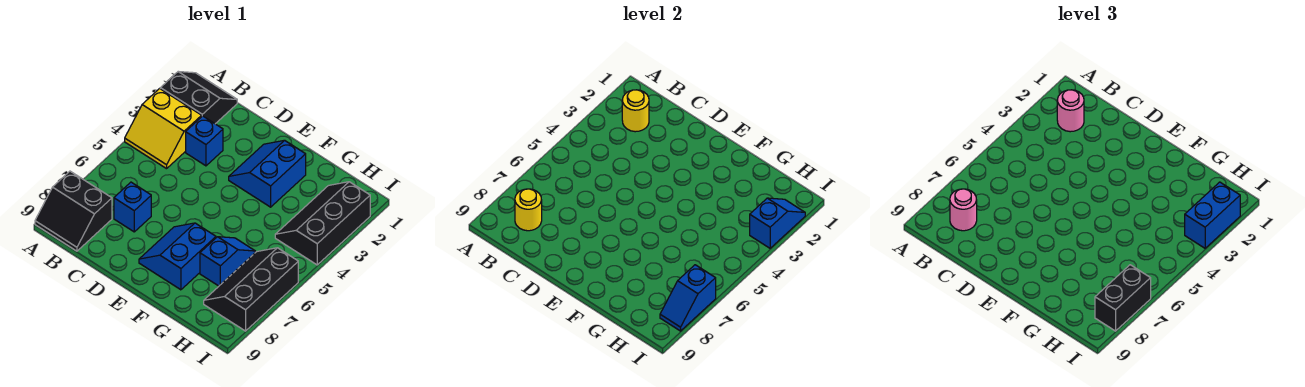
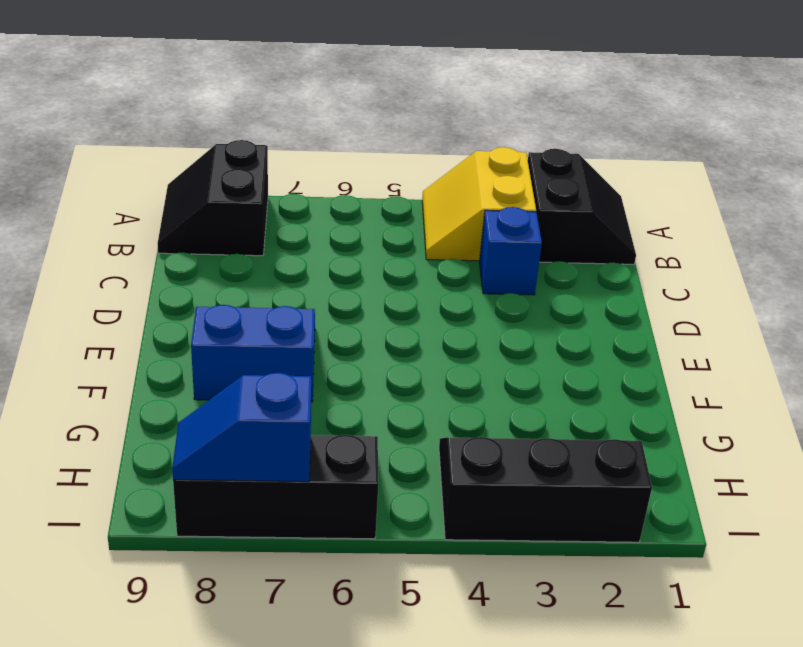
none -> blue 1x1 brick [114,182,151,232]
none -> blue 2x2 slope [229,140,306,207]
none -> blue 1x2 slope [200,237,255,286]

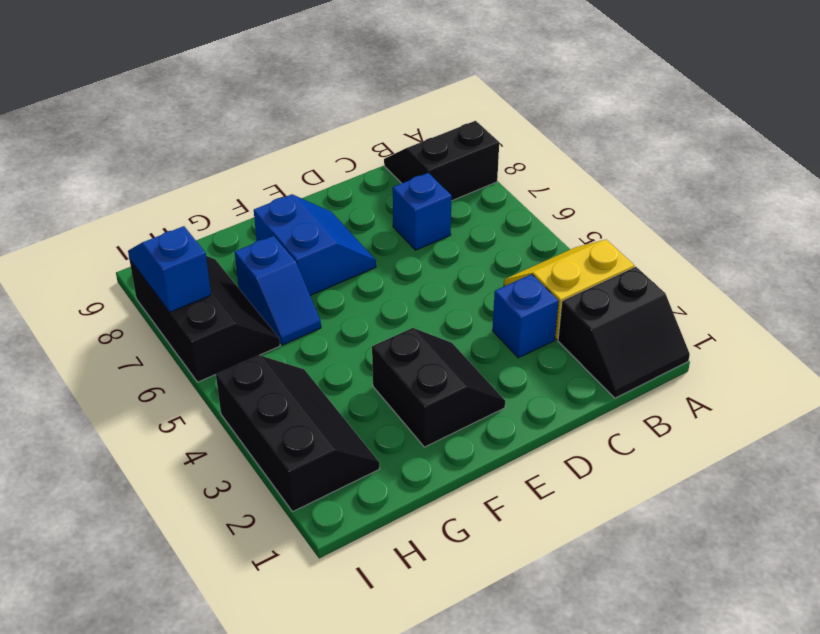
black 2x2 slope [372,328,505,447] -> blue 2x2 slope [229,140,306,207]
none -> yellow 1x1 round brick [622,90,649,132]
none -> yellow 1x1 round brick [515,189,542,231]
none -> blue 1x2 slope [750,198,805,248]

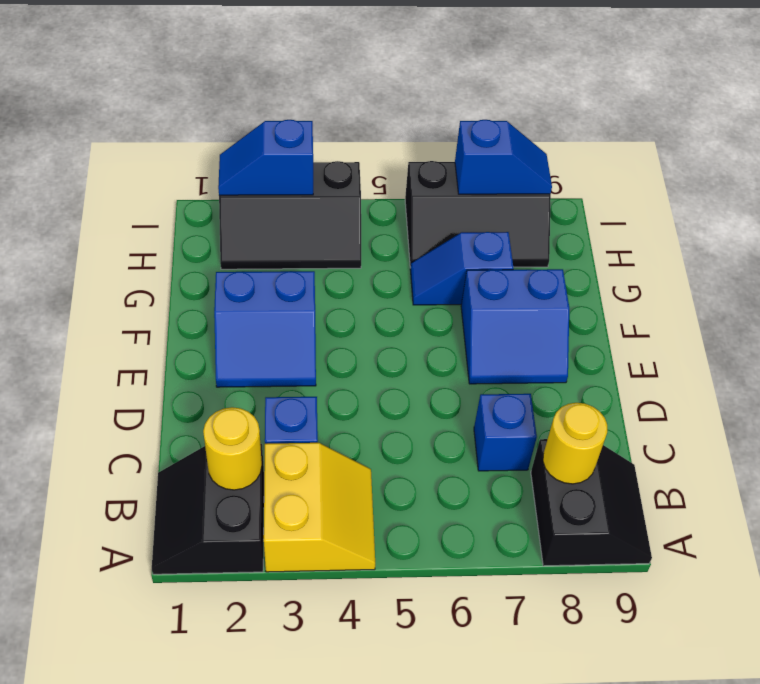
none -> pink 1x1 round brick [1057,90,1084,132]
none -> pink 1x1 round brick [950,189,977,231]
none -> blue 1x2 brick [1185,182,1240,248]

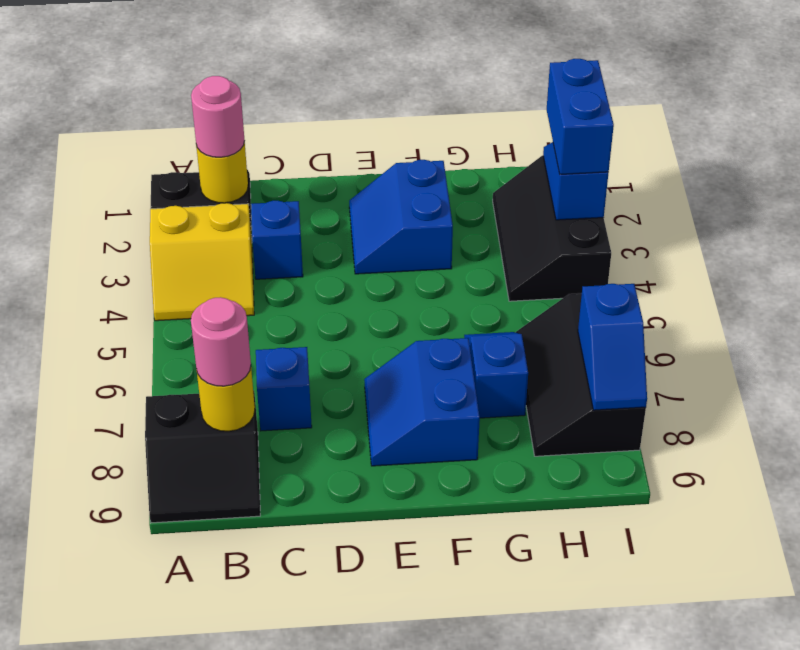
none -> black 1x2 brick [1095,265,1151,331]

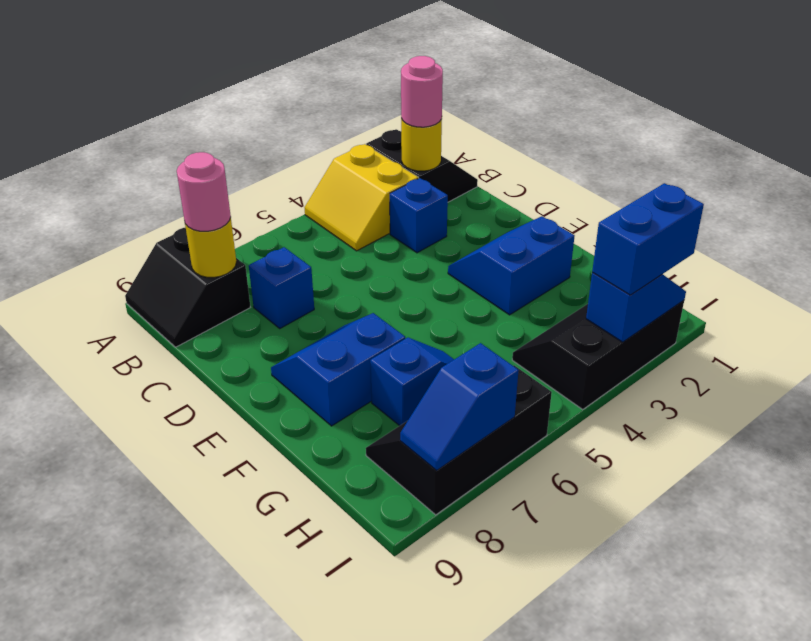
none -> black 1x2 brick [1095,265,1151,331]

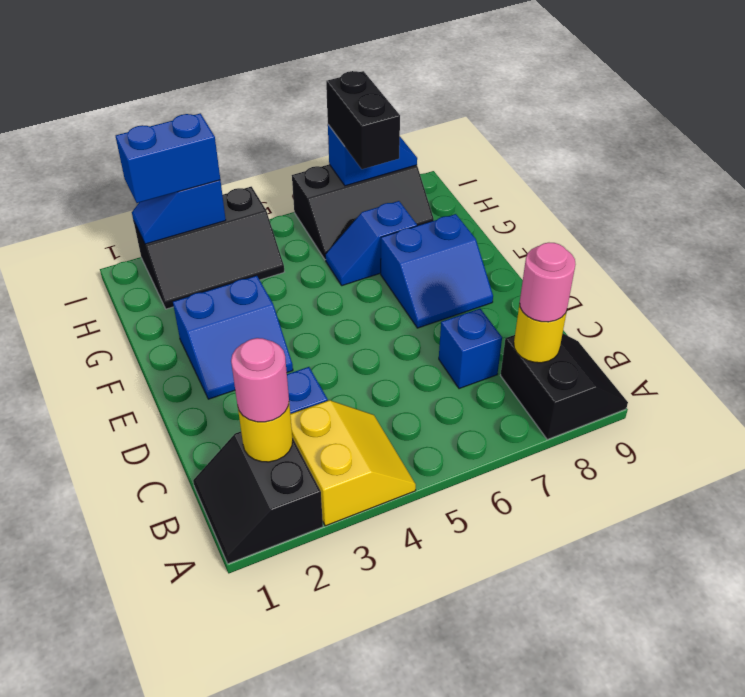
black 1x2 brick [326,71,400,169] -> black 1x2 brick turned to [1095,265,1151,331]

